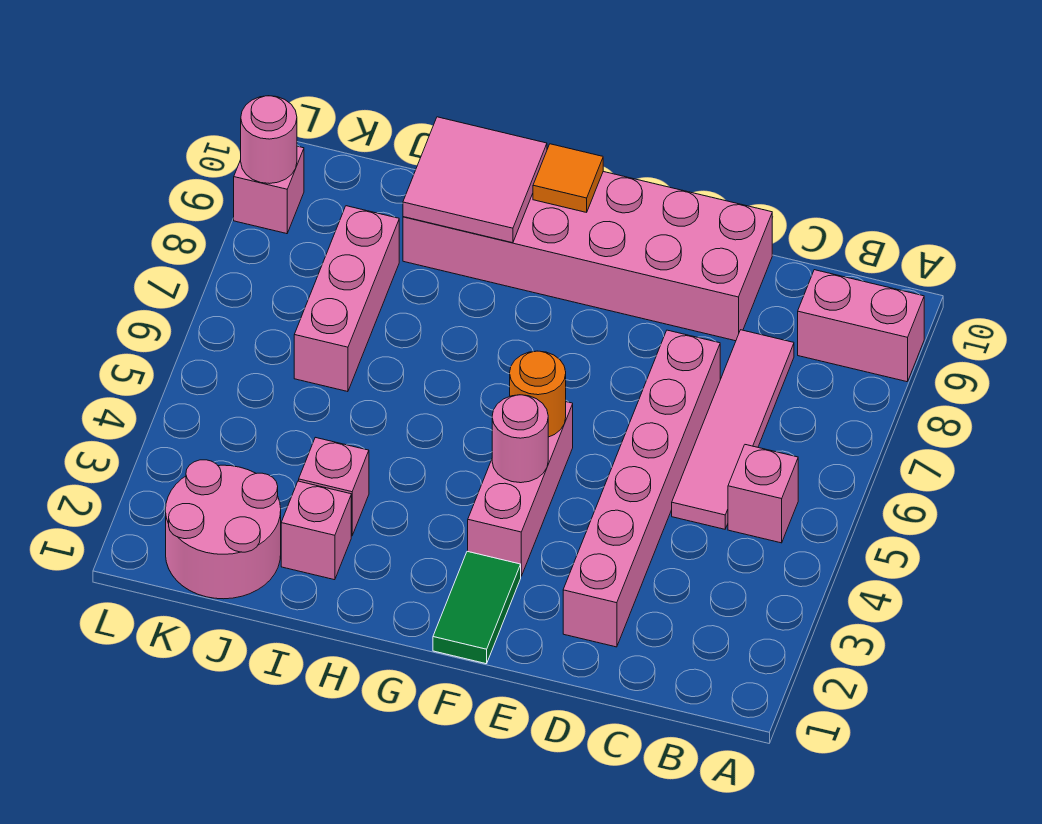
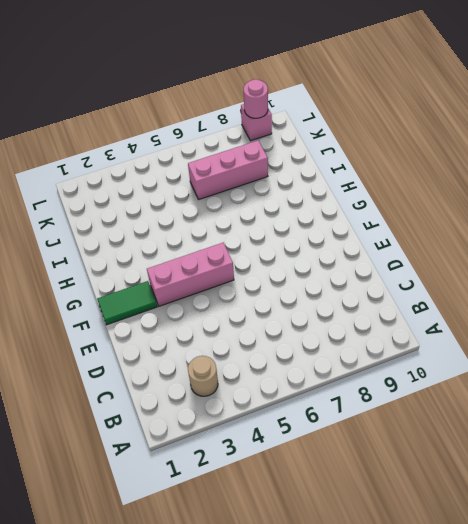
tan 1x1 round brick [188,356,218,396] -> none
none -> pink 1x2 brick [798,270,924,382]
none -> pink 1x1 brick [728,445,798,543]
none -> pink 1x4 tile [672,330,794,529]

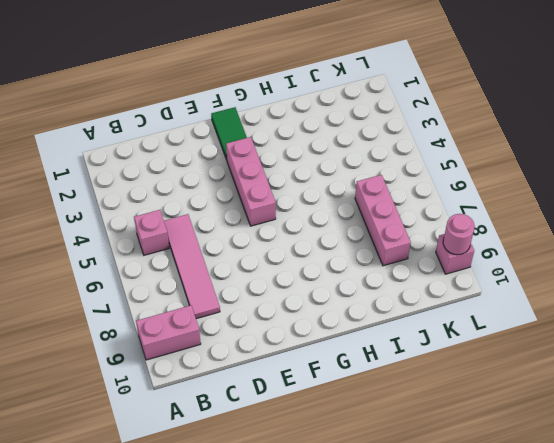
none -> pink 1x6 brick [563,330,720,647]
none -> pink 2x6 brick [403,172,772,341]
none -> pink 1x1 brick [281,481,351,580]

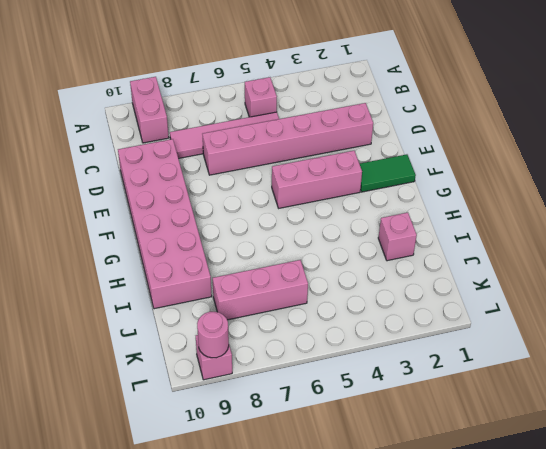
none -> pink 1x1 brick [299,437,369,536]
none -> pink 2x2 round brick [166,460,281,599]
none -> pink 1x1 round brick [492,395,548,483]

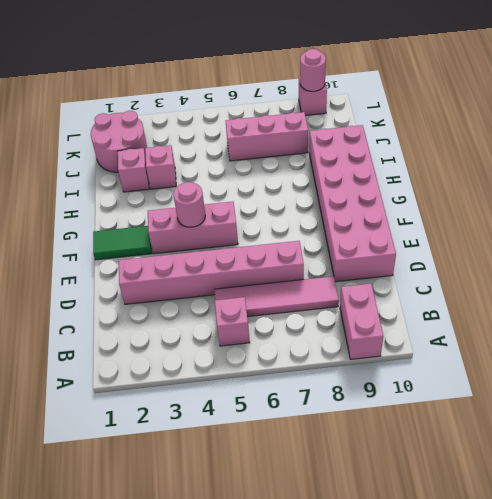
none -> orange 1x1 round brick [510,351,566,437]
none -> orange 1x1 tile [533,144,603,212]
none -> pink 2x2 tile [403,117,547,243]

